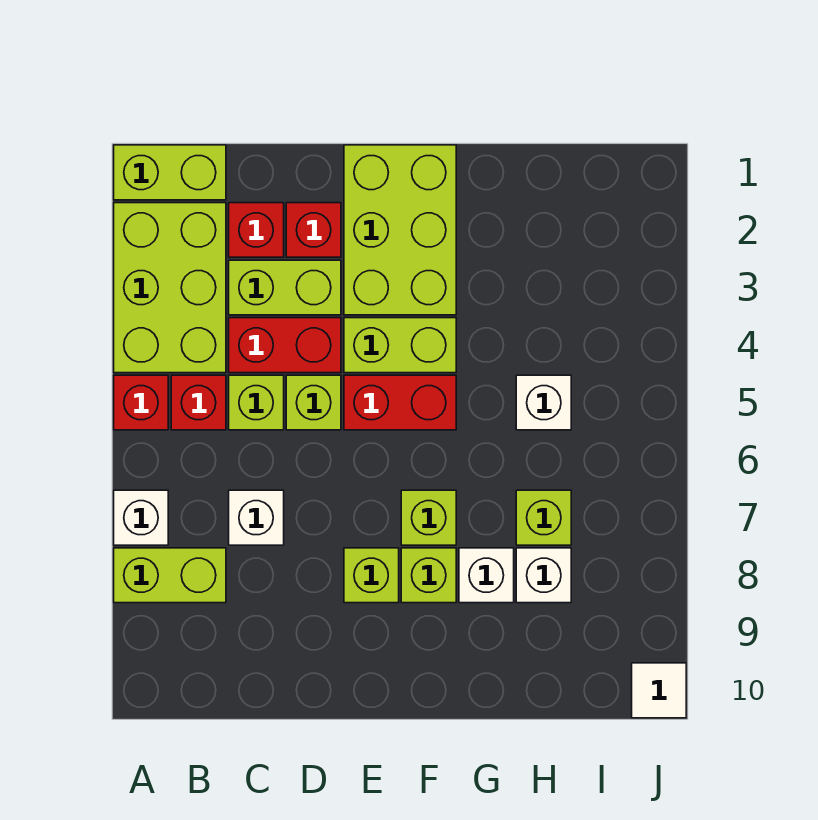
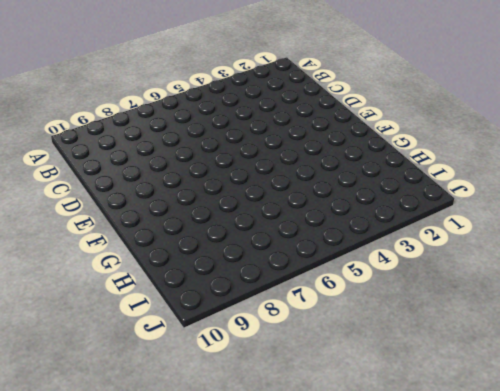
none -> lime 1x2 brick [114,145,226,200]
none -> lime 2x3 brick [114,203,226,373]
none -> red 1x1 brick [114,375,168,430]

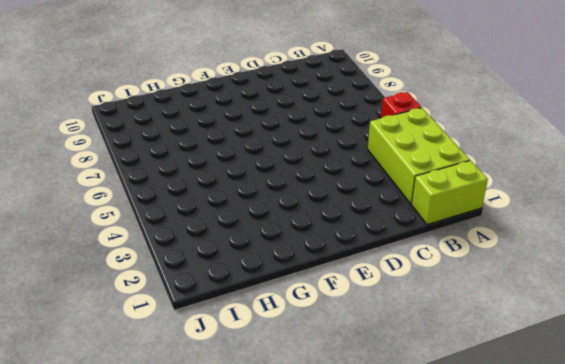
none -> white 1x1 brick [114,490,168,545]
none -> lime 1x2 brick [114,548,226,603]
none -> red 1x1 brick [171,375,226,430]

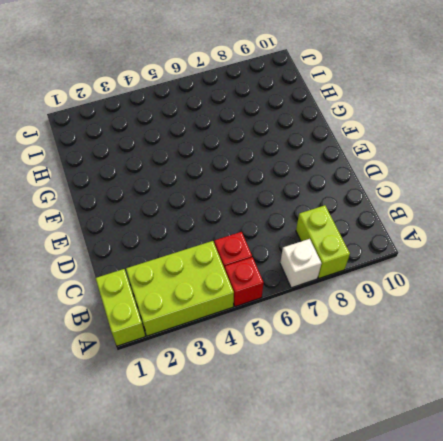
none -> red 1x1 brick [229,203,284,257]
none -> lime 1x2 brick [229,260,341,315]
none -> red 1x2 brick [229,318,341,373]

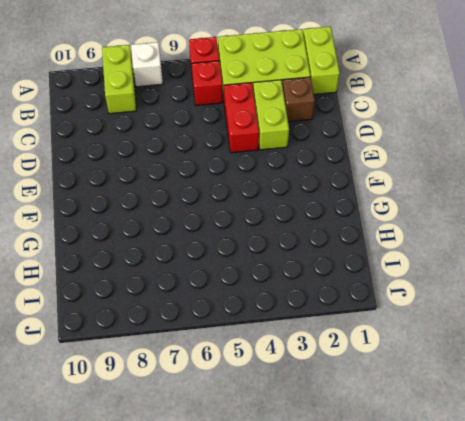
brown 1x1 brick [282,77,315,122] -> red 1x1 brick [229,203,284,257]
none -> lime 1x1 brick [229,375,284,430]
none -> white 1x1 brick [229,490,284,545]
none -> red 1x1 brick [286,203,341,257]

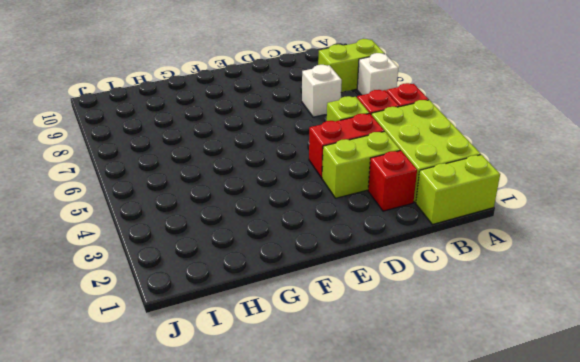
none -> red 1x1 brick [286,203,341,257]
none -> lime 1x1 brick [286,375,341,430]
none -> lime 2x3 brick [344,145,456,315]

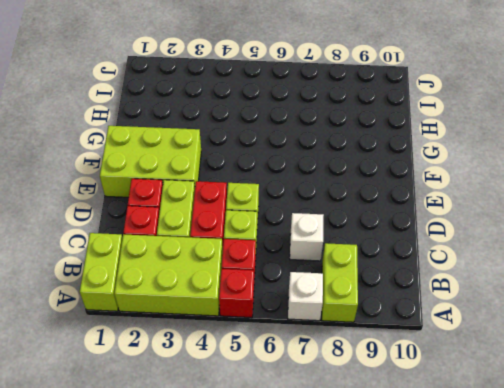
none -> lime 1x2 brick [344,318,456,373]
none -> red 1x2 brick [344,375,456,430]
none -> lime 1x1 brick [344,548,399,603]

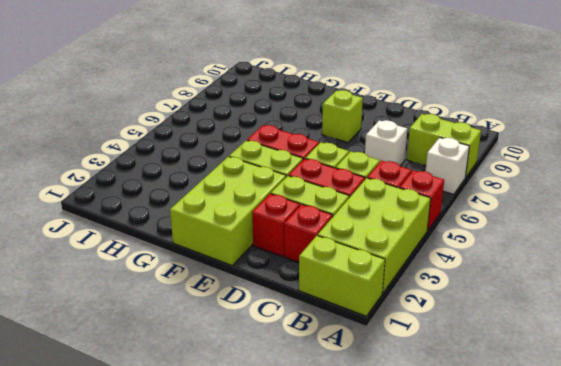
none -> lime 1x1 brick [401,490,456,545]
none -> lime 1x1 brick [401,548,456,603]
none -> white 1x1 brick [459,548,514,603]

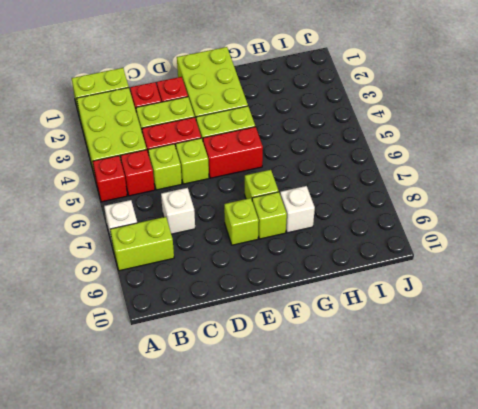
none -> white 1x1 brick [516,375,571,430]
none -> lime 1x1 brick [516,490,571,545]
none -> white 1x1 brick [516,548,571,603]

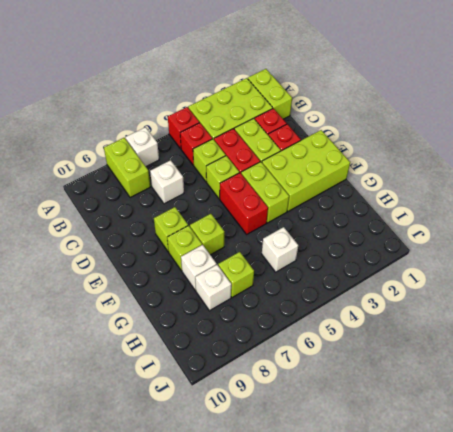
none -> white 1x1 tile [632,663,686,718]

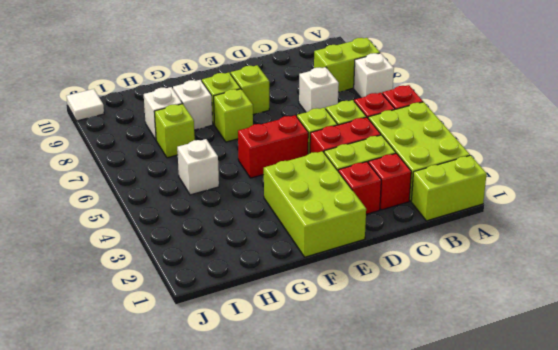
none -> lime 1x2 brick [344,318,456,373]

